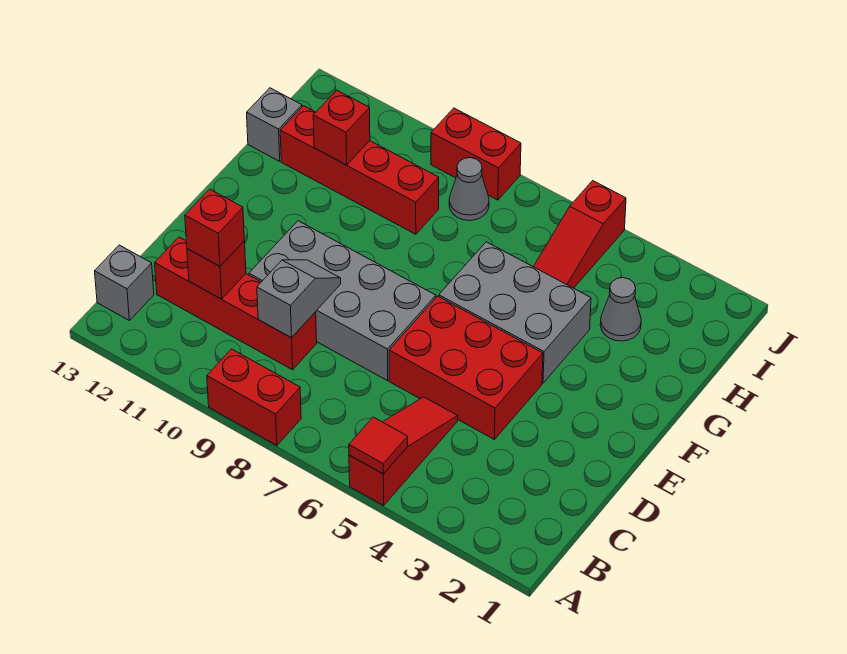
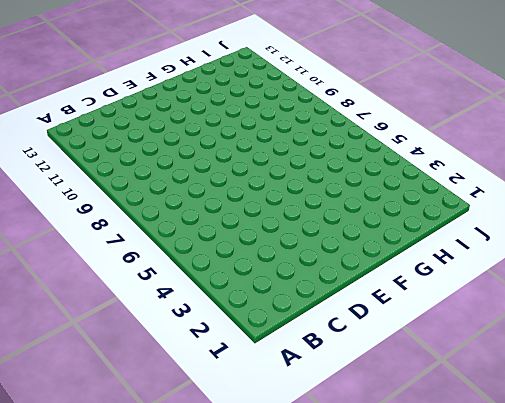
none -> red 1x3 slope [349,397,458,505]
none -> red 1x2 brick [207,349,301,445]
none -> grey 1x1 brick [95,245,154,320]

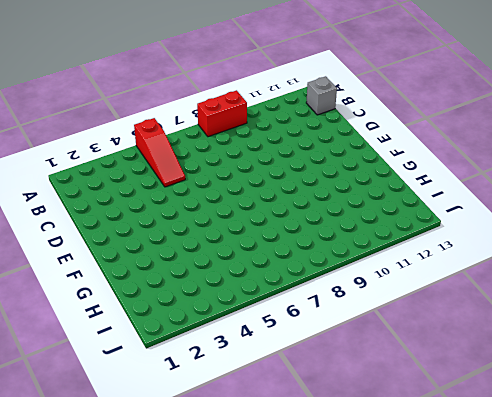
none -> red 1x4 brick [155,237,317,370]
none -> red 2x3 brick [389,296,543,440]
none -> grey 2x4 brick [249,221,436,381]

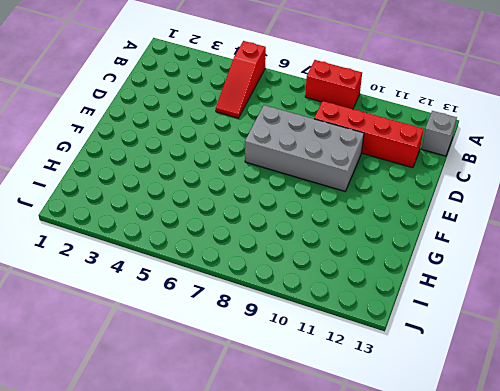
none -> red 2x3 brick [389,296,543,440]
none -> grey 2x3 brick [439,242,591,383]
none -> grey 1x1 cone [600,278,641,341]

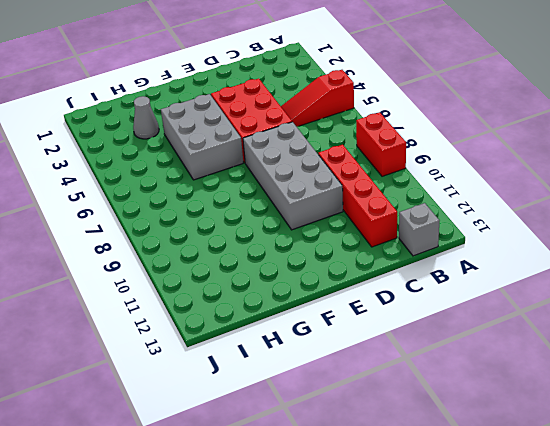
none -> red 1x3 slope [533,181,626,288]
none -> red 1x4 brick [280,106,439,234]
none -> grey 1x1 brick [247,88,302,161]

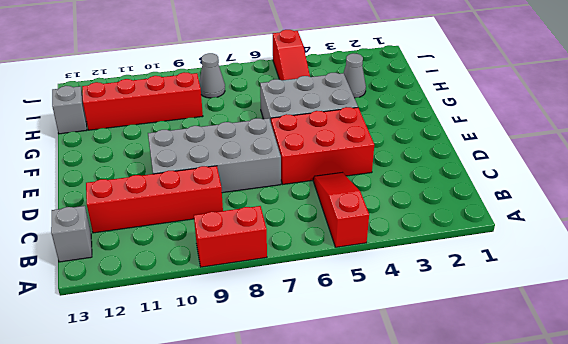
none -> red 1x2 brick [431,108,521,200]
none -> red 1x1 tile [349,417,408,474]
none -> grey 1x2 slope [257,260,341,338]

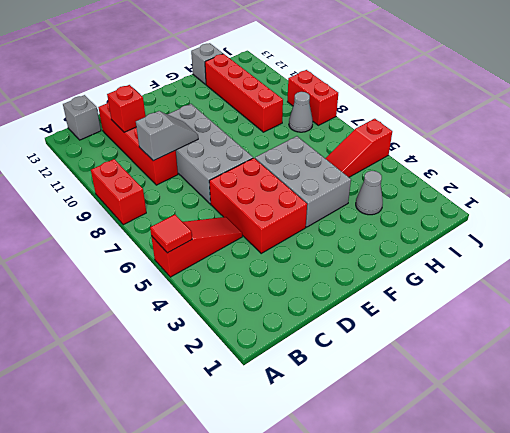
none -> red 1x1 brick [313,90,370,165]
none -> red 1x1 brick [185,189,244,266]

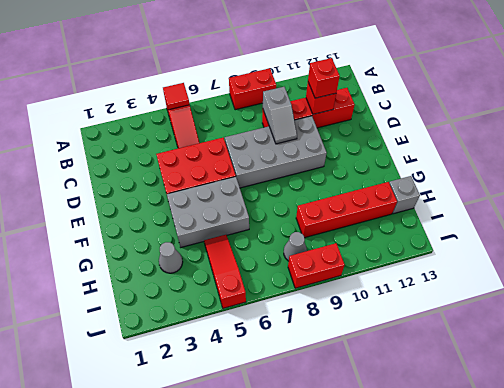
none -> grey 1x1 brick [95,245,154,320]
none -> red 1x1 brick [313,90,370,165]

